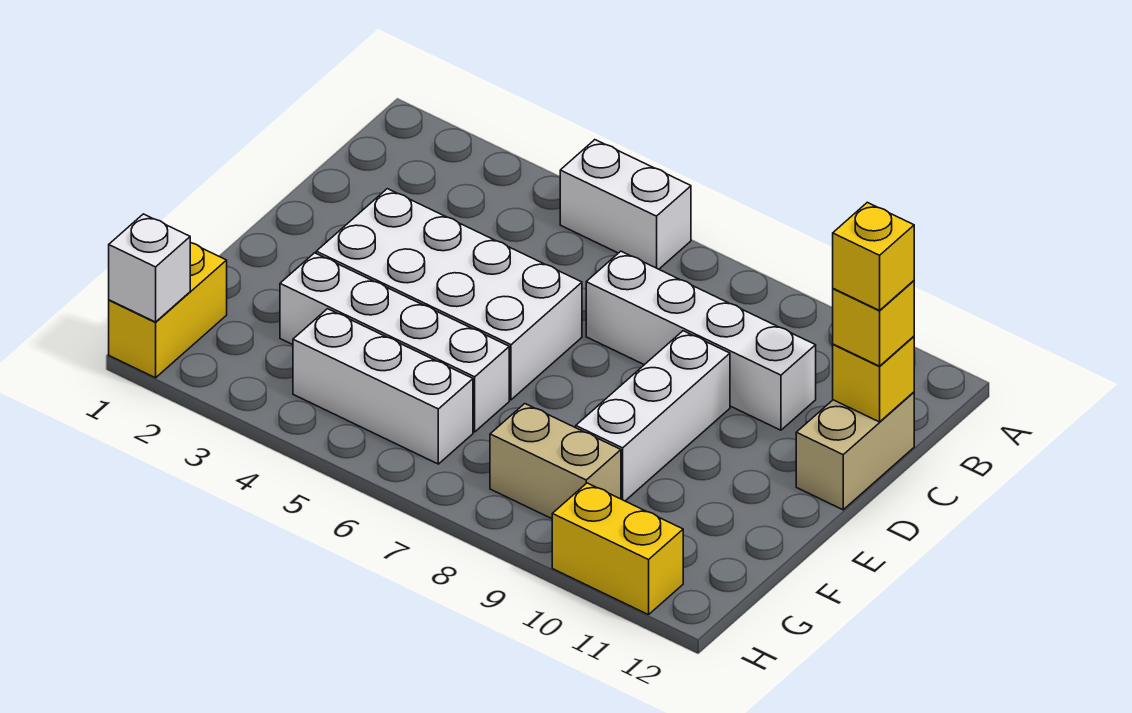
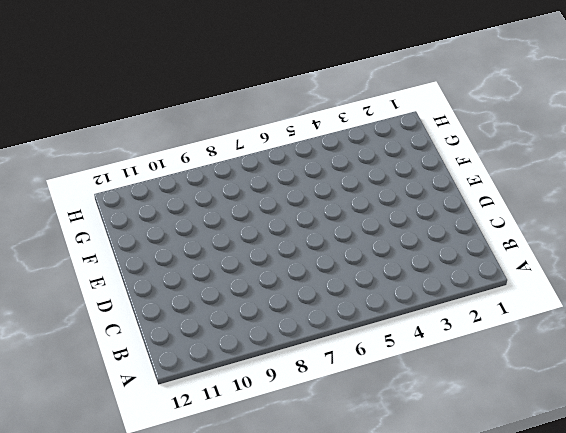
none -> white 1x2 brick [560,140,691,269]
none -> white 1x4 brick [586,251,816,430]
none -> tan 1x2 brick [796,392,914,510]

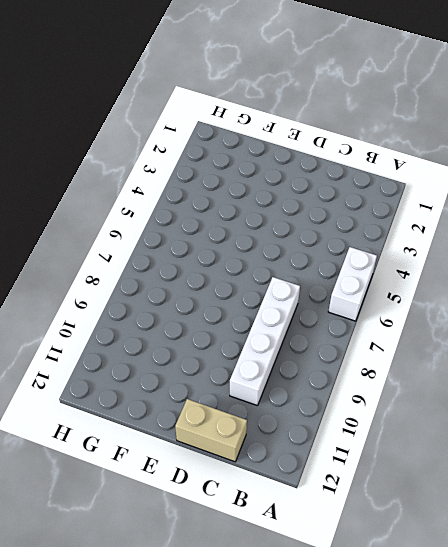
none -> white 2x4 brick [316,189,582,400]
none -> white 1x3 brick [576,331,730,501]
none -> white 1x4 brick [280,253,509,432]

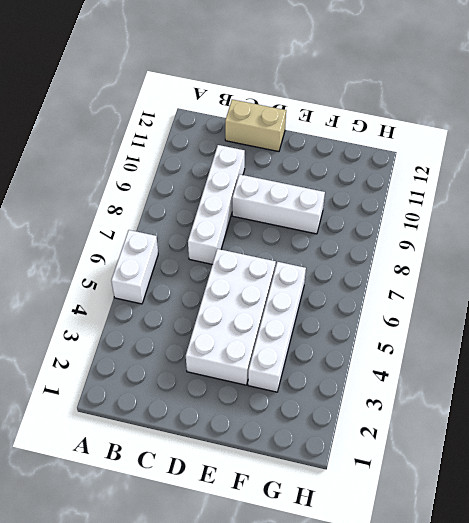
none -> yellow 1x2 brick [109,243,227,378]
none -> white 1x3 brick [293,309,473,464]
none -> tan 1x2 brick [490,404,621,519]

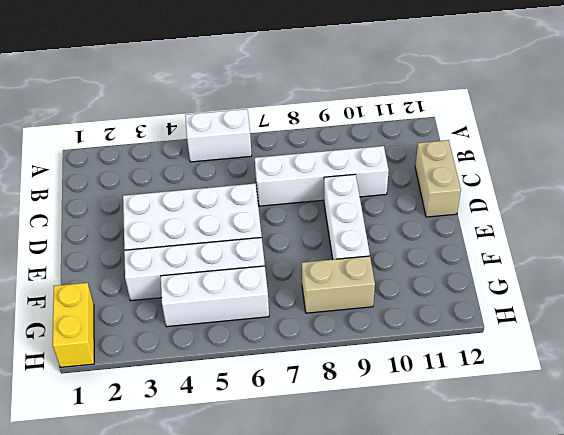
none -> yellow 1x2 brick [552,483,683,615]
none -> yellow 1x1 brick [833,336,914,422]
none -> white 1x1 brick [109,214,190,322]

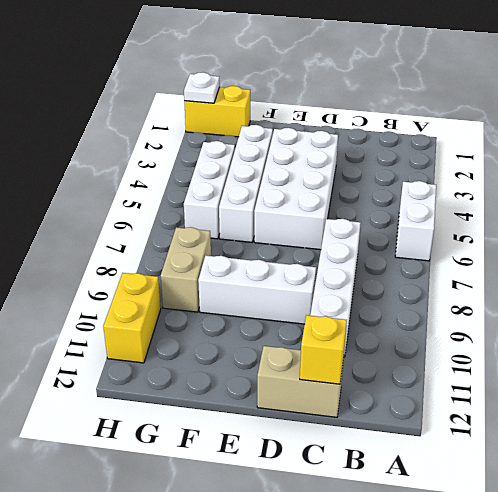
white 1x1 plate [184,72,220,103] -> white 1x1 brick [109,214,190,322]
none -> yellow 1x1 brick [833,281,914,366]
none -> yellow 1x1 brick [833,202,914,310]

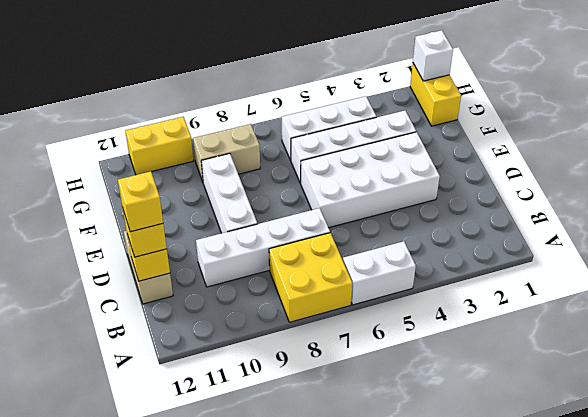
yellow 2x2 brick [269,233,352,322] -> none

